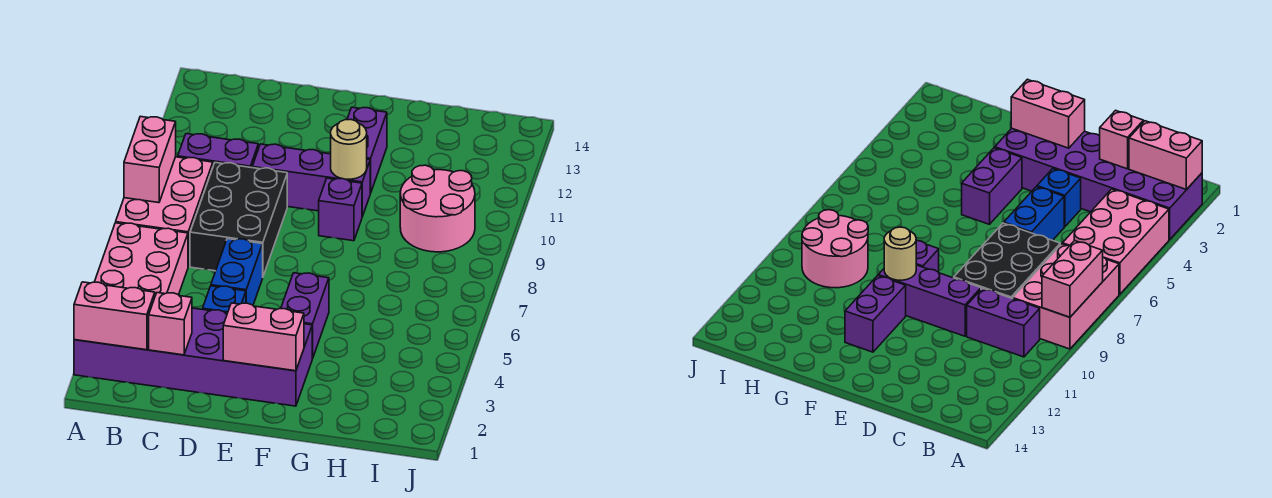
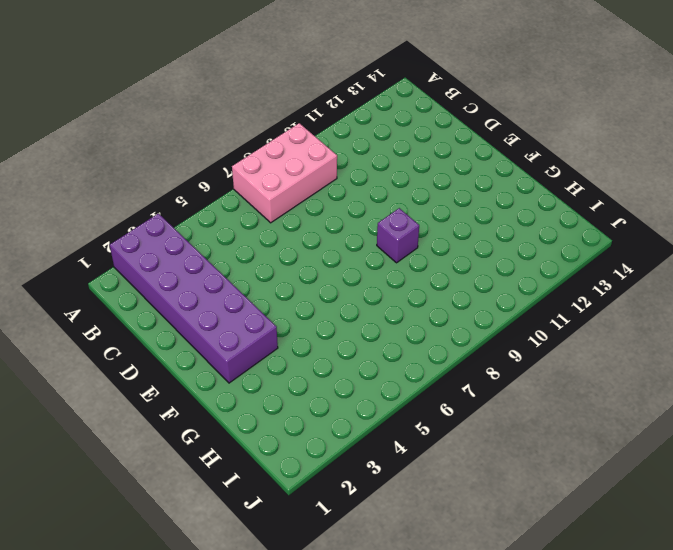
none -> pink 2x3 brick [95,223,188,296]
none -> purple 1x2 brick [178,134,258,168]
none -> black 2x3 brick [190,163,287,276]

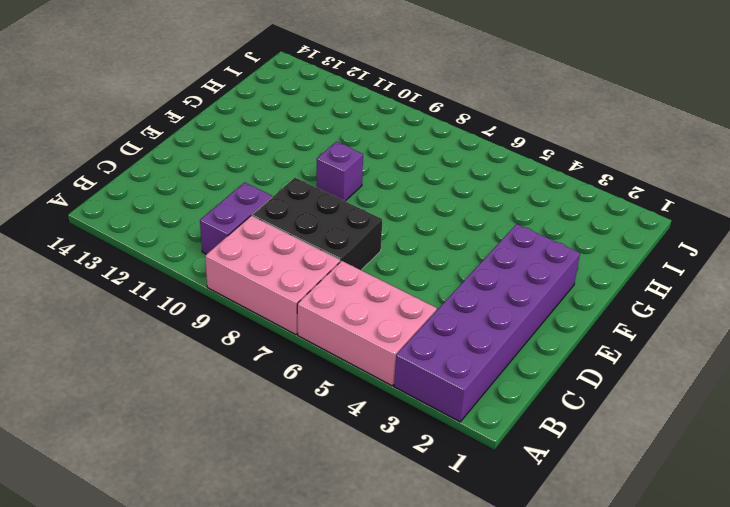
none -> blue 1x1 brick [203,286,246,313]
none -> blue 1x2 brick [211,239,263,305]
none -> purple 1x3 brick [252,144,370,217]

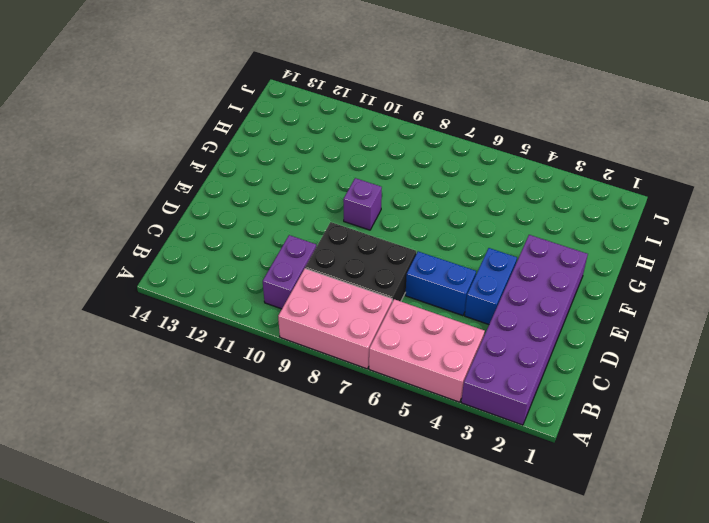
blue 1x2 brick [465,248,517,324] -> blue 1x1 brick [203,286,246,313]
none -> purple 1x3 brick [252,144,370,217]
none -> purple 1x2 brick [281,273,329,359]
none -> purple 1x2 brick [347,107,387,193]

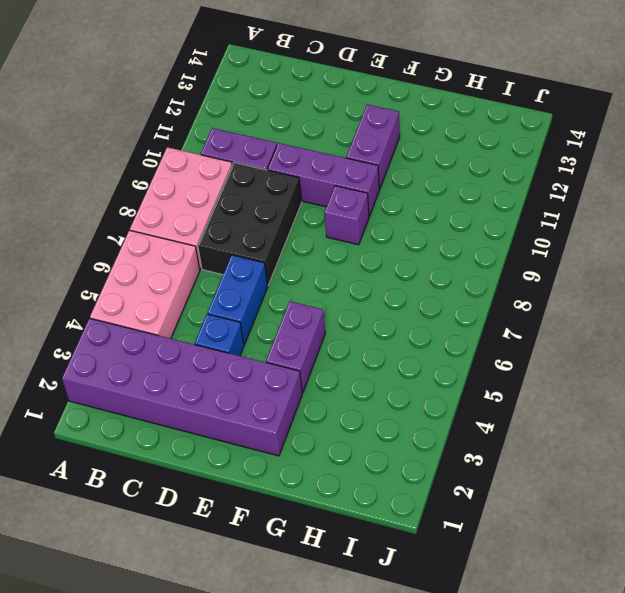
none -> pink 2x2 round brick [400,165,475,252]
none -> pink 1x2 brick [74,282,155,350]
none -> pink 1x2 brick [124,116,176,203]

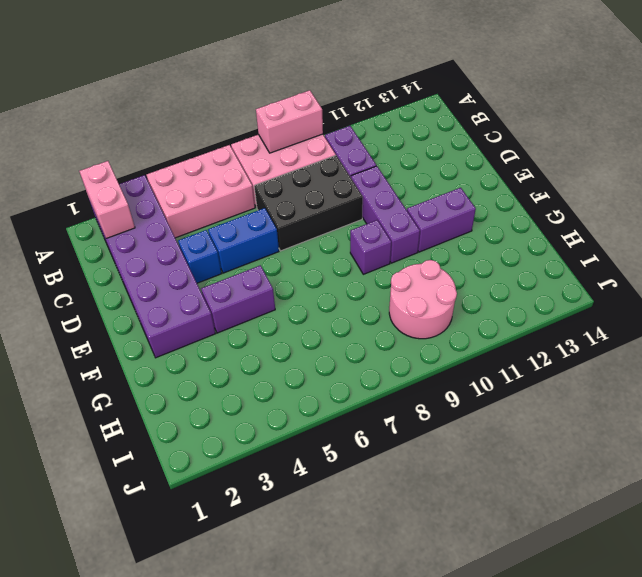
none -> pink 1x1 brick [149,293,192,355]
none -> pink 1x2 brick [223,303,304,371]
none -> tan 1x1 round brick [331,119,367,179]

